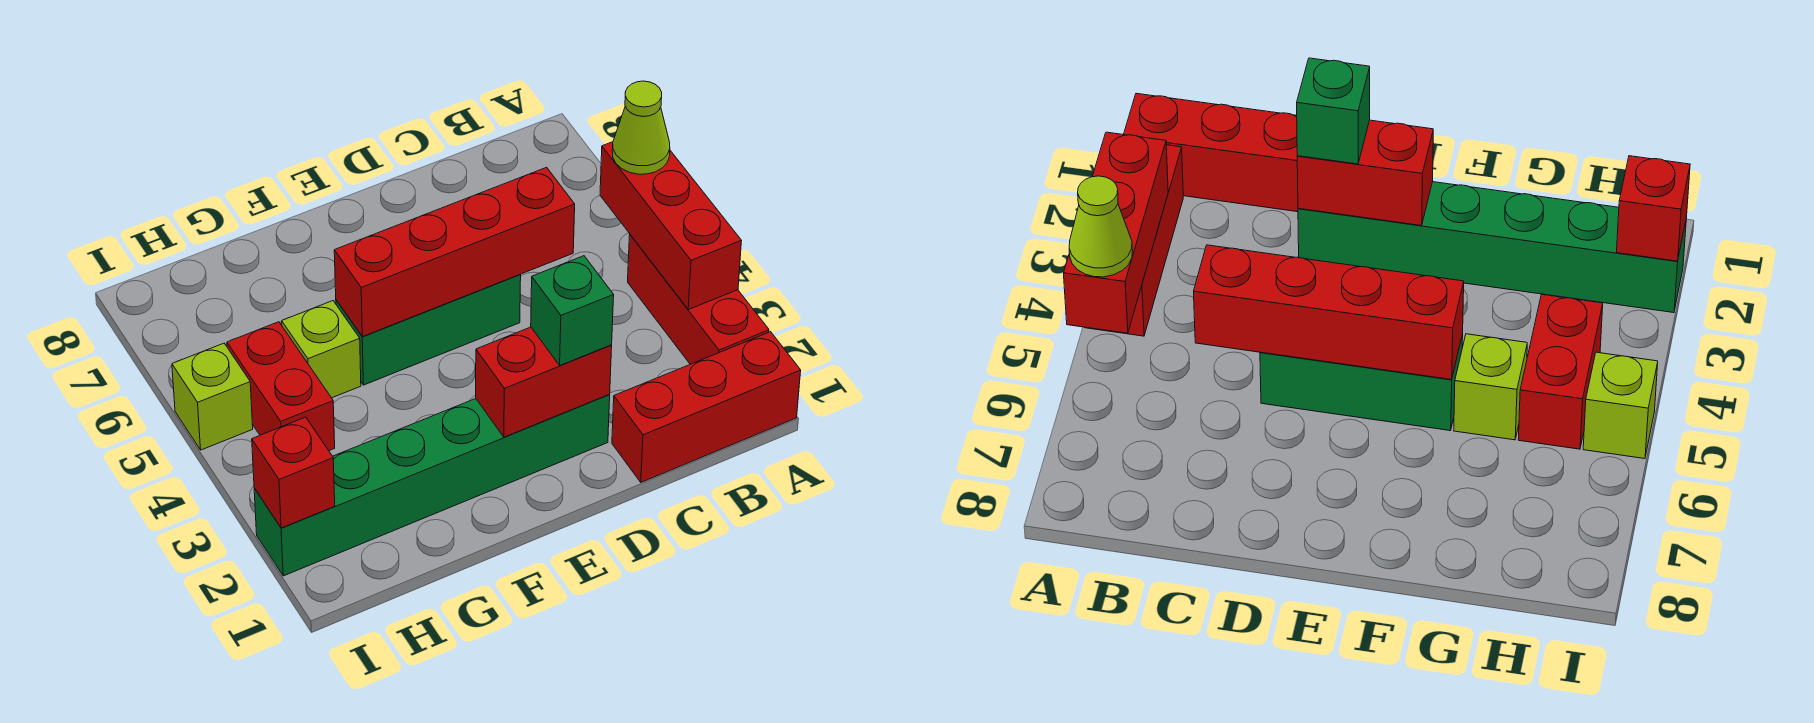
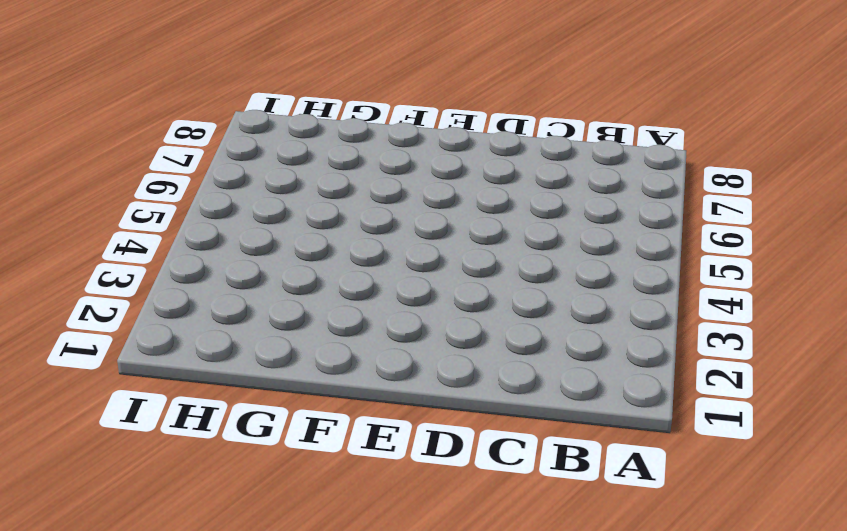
none -> red 1x3 brick [612,332,801,482]
none -> red 1x3 brick [628,235,769,364]
none -> green 1x6 brick [254,394,610,576]

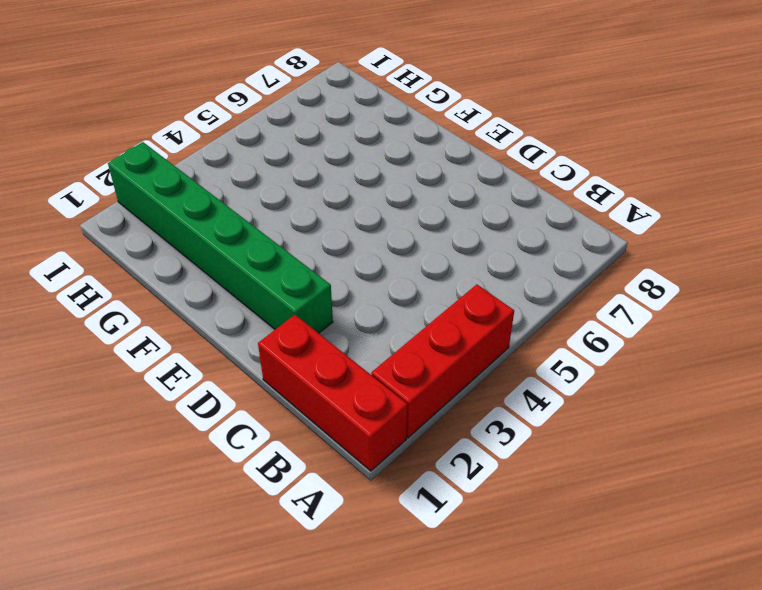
none -> green 1x3 brick [336,275,521,385]
none -> lime 1x1 brick [282,301,361,398]
none -> red 1x2 brick [227,322,335,451]

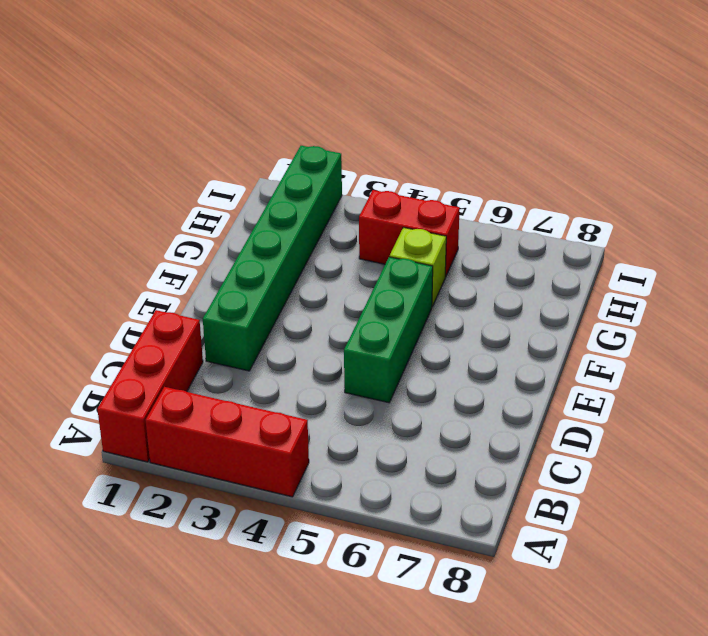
none -> lime 1x1 brick [172,343,253,450]
none -> red 1x3 brick [600,142,742,309]
none -> red 1x4 brick [334,167,575,337]

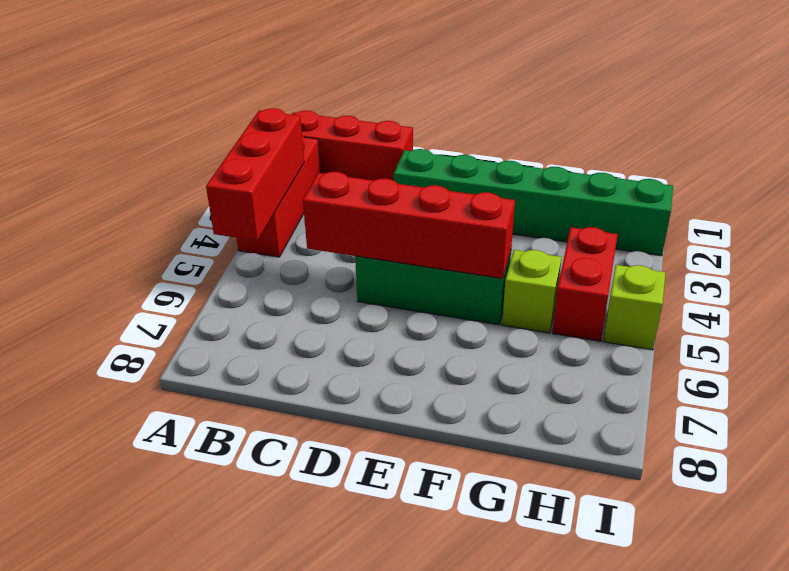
none -> red 1x2 brick [476,327,612,437]
none -> red 1x1 brick [252,417,335,528]
none -> lime 1x1 cone [612,81,670,174]

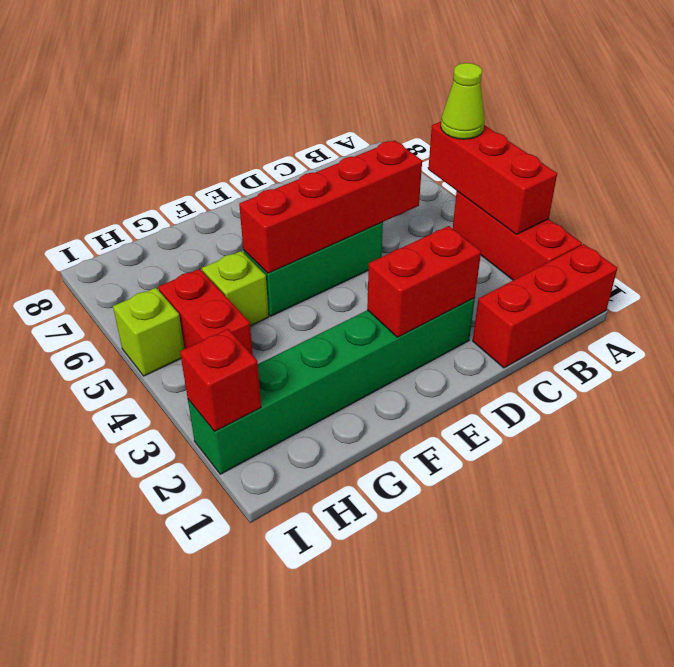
none -> green 1x1 brick [531,256,614,365]

